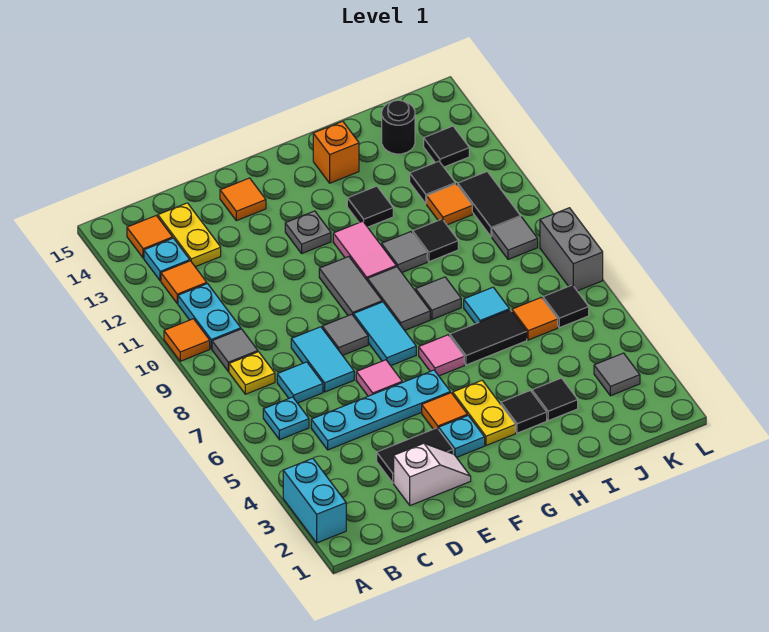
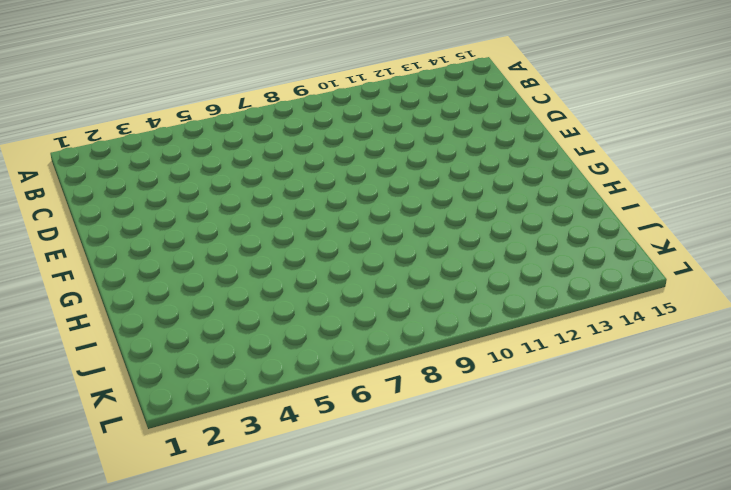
none -> cyan 1x2 brick [283,458,346,543]
none -> orange 1x1 tile [164,319,210,361]
none -> cyan 1x1 plate [263,397,309,440]
none -> yellow 1x1 plate [229,352,275,394]

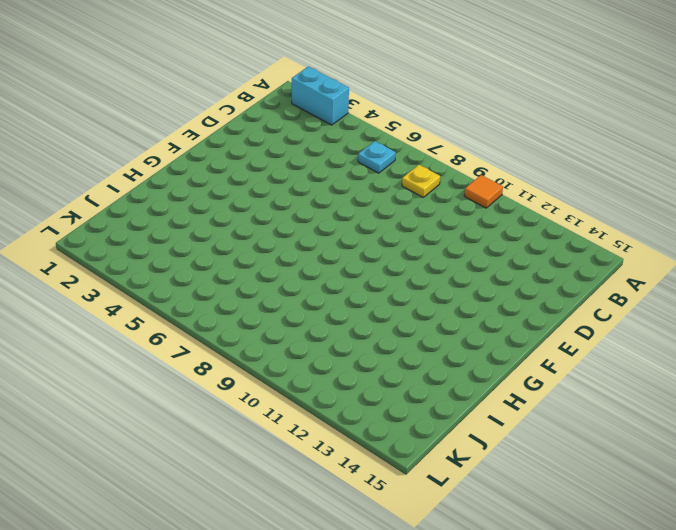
none -> grey 1x1 tile [212,329,258,372]
none -> cyan 1x2 plate [178,284,241,349]
none -> orange 1x1 tile [161,261,207,303]
none -> cyan 1x1 plate [144,238,190,281]

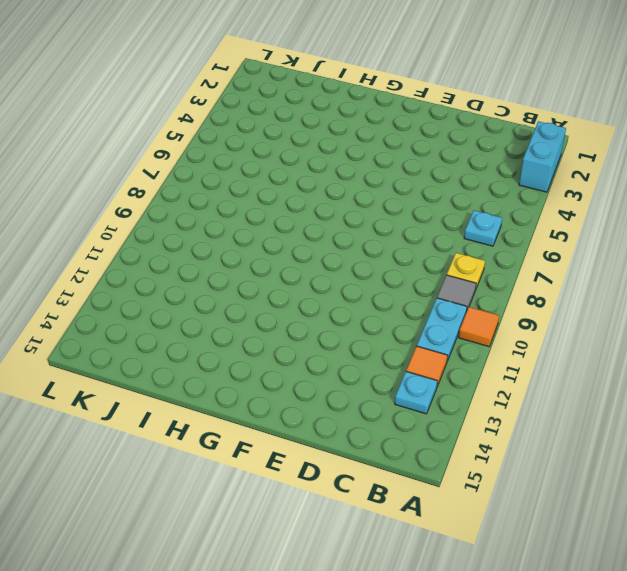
none -> orange 1x1 tile [127,216,173,258]
none -> cyan 1x4 plate [311,370,450,450]
none -> cyan 1x1 tile [277,362,323,403]
none -> yellow 1x2 plate [158,203,221,267]

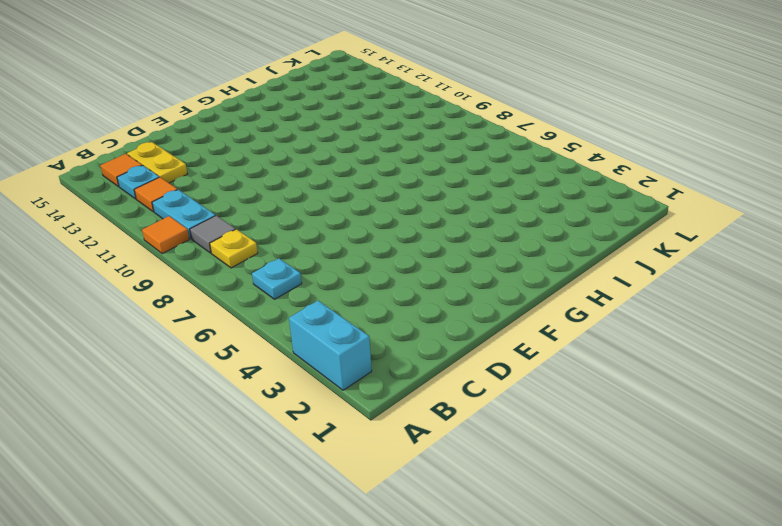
none -> cyan 1x4 plate [311,370,450,450]
none -> cyan 1x1 tile [277,362,323,403]
none -> white 1x2 slope [394,443,471,506]
none -> black 1x2 tile [377,428,453,483]

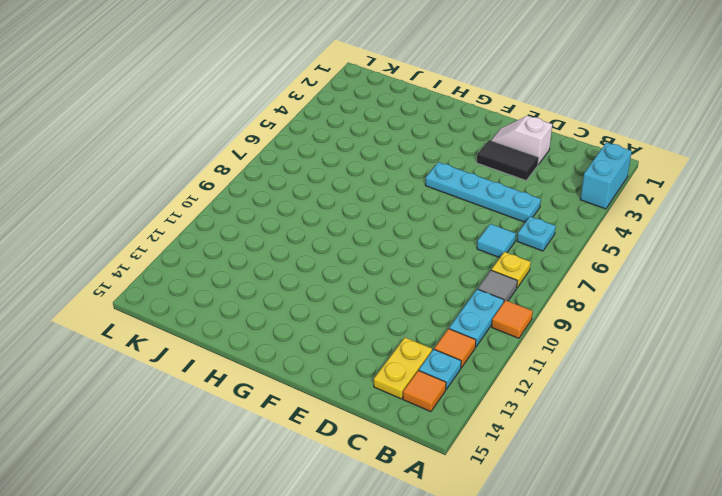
none -> cyan 1x2 tile [291,327,354,392]
none -> pink 1x1 tile [356,360,402,396]
none -> grey 1x1 tile [322,314,368,355]
none -> orange 1x1 tile [220,178,266,221]

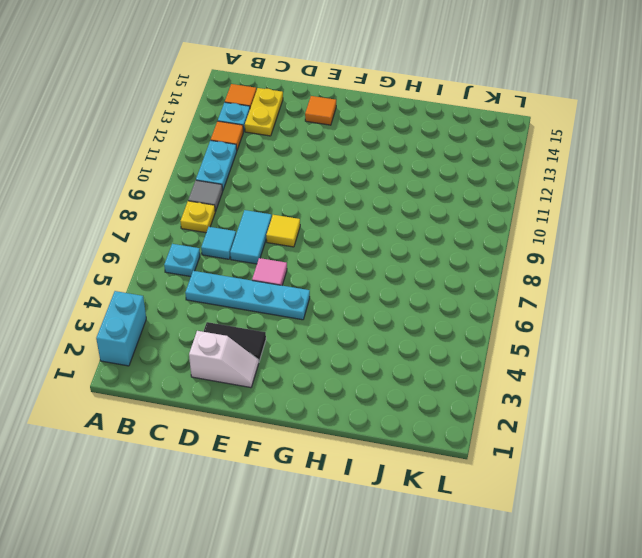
yellow 1x1 tile [266,215,300,247] -> grey 1x1 tile [322,314,368,355]
none -> orange 1x1 tile [164,319,210,361]
none -> cyan 1x1 plate [439,416,485,457]
none -> orange 1x1 tile [422,393,467,429]
none -> cyan 1x2 tile [353,302,416,366]

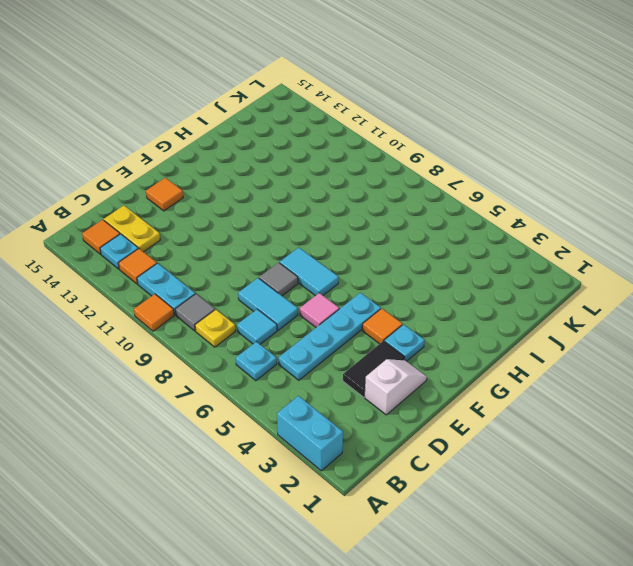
none -> grey 1x2 tile [319,257,382,316]
none -> grey 1x1 plate [285,211,331,253]
none -> yellow 1x2 plate [453,380,516,446]
none -> pink 1x1 tile [419,335,464,376]

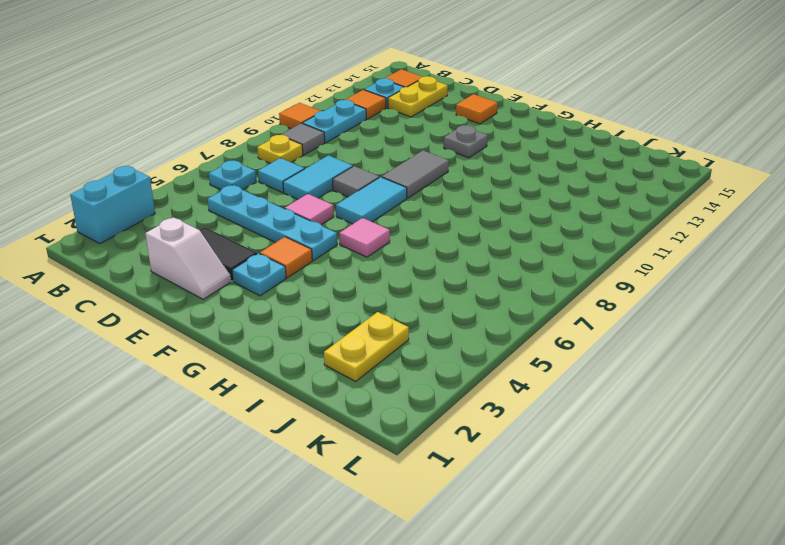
yellow 1x2 plate [324,312,409,381] -> yellow 1x2 plate moved to [453,380,516,446]
none -> grey 1x2 tile [367,267,430,330]
none -> pink 1x2 tile [333,221,396,280]
none -> black 1x1 tile [501,391,547,433]
none -> black 1x2 tile [450,310,527,365]

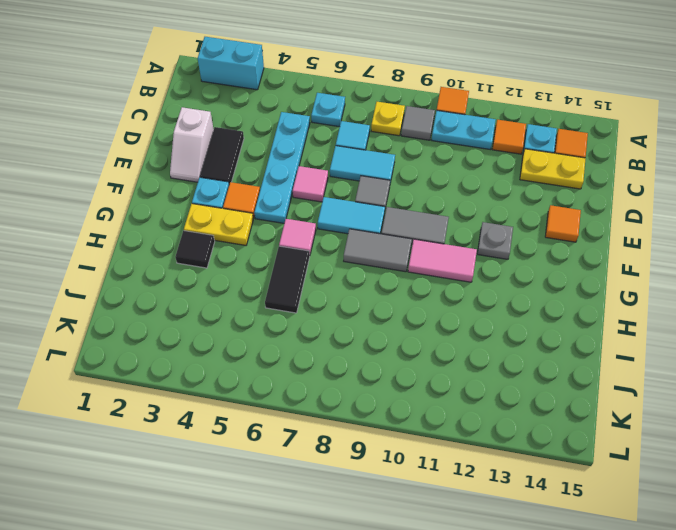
none -> grey 1x1 tile [416,277,461,319]
none -> grey 1x1 tile [382,232,427,272]
none -> black 1x1 tile [347,186,393,227]
none -> orange 1x1 brick [313,121,359,183]

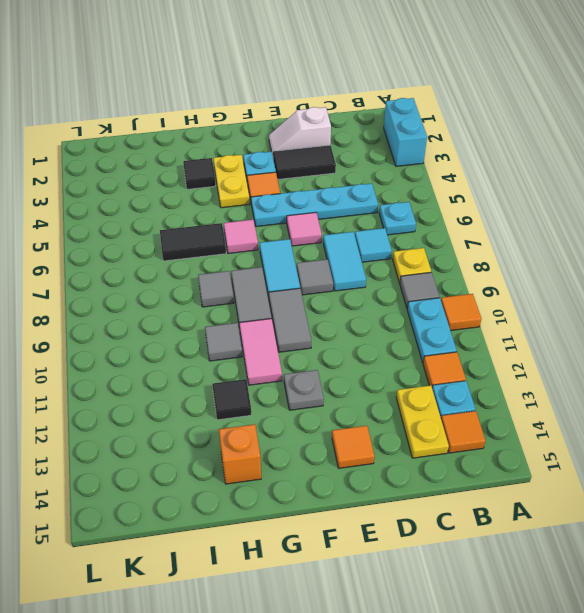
none -> black 1x1 tile [532,378,578,421]
none -> cyan 1x1 tile [464,287,510,324]
none -> black 1x1 tile [413,219,458,262]
none -> orange 1x1 tile [512,297,558,340]

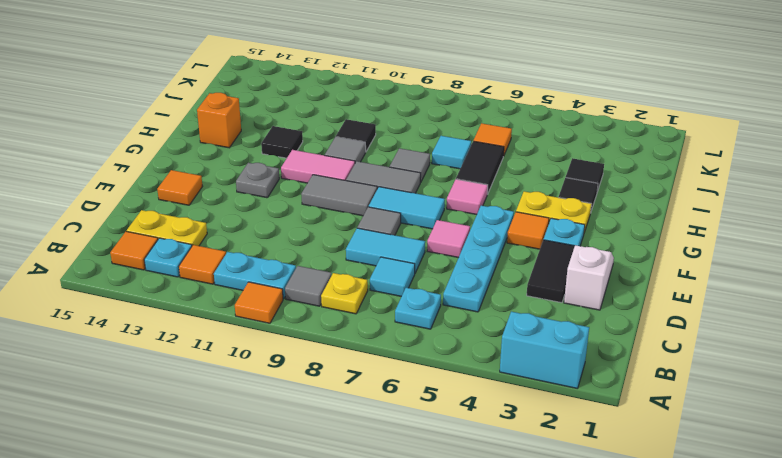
none -> orange 1x1 tile [427,184,472,225]
none -> black 1x1 tile [410,161,455,204]
none -> black 1x1 round brick [382,100,415,154]
none -> grey 1x1 tile [594,353,640,396]

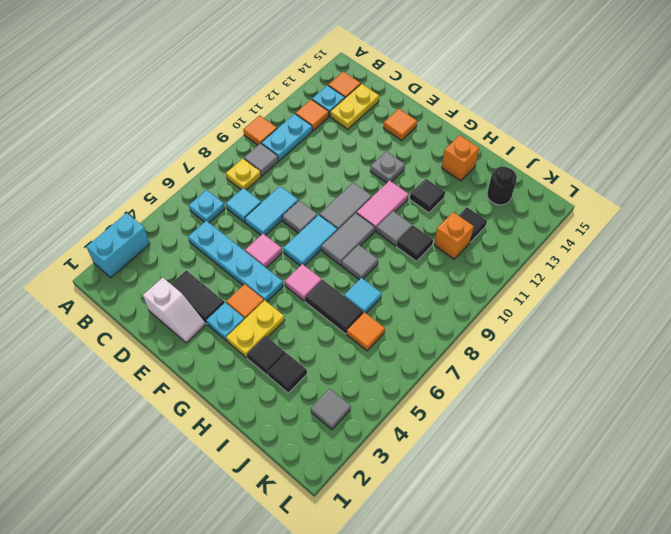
orange 1x1 brick [434,212,474,259] -> orange 1x1 tile [427,184,472,225]
none -> black 1x1 tile [543,285,589,328]
none -> grey 1x1 tile [492,217,538,259]
none -> black 1x2 tile [458,172,521,237]
none -> black 1x1 tile [424,126,469,167]

